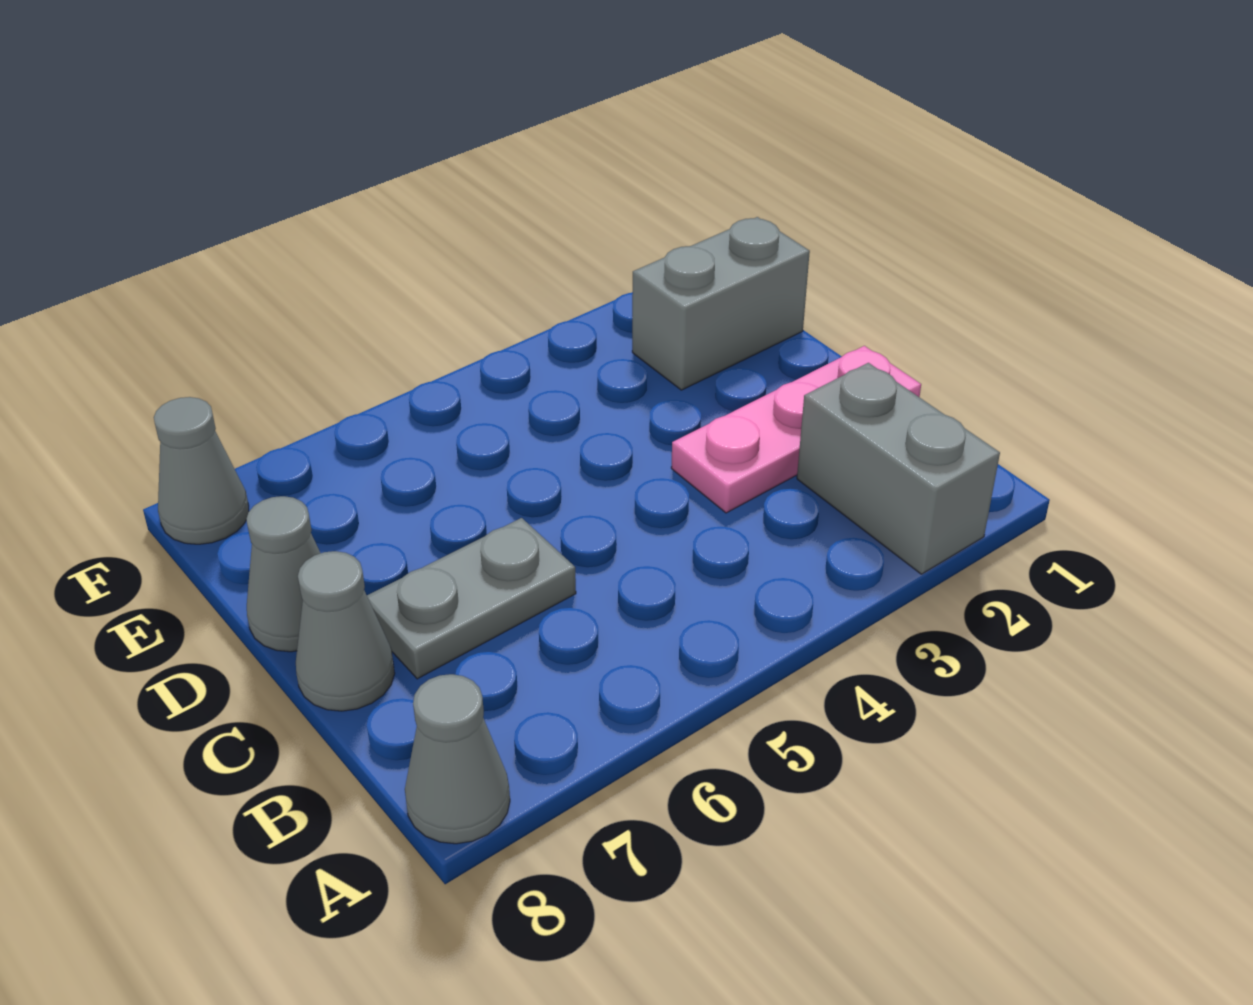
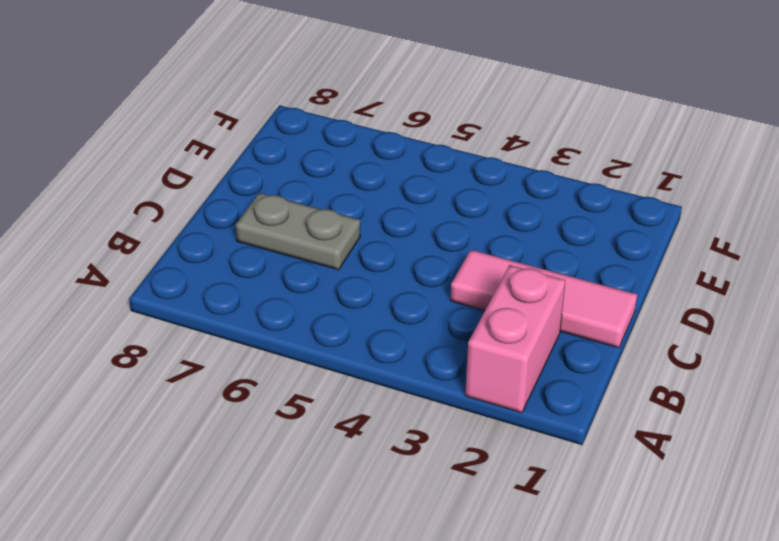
pink 1x2 brick [465,265,566,413] -> grey 1x2 brick [797,363,1000,574]
pink 1x3 tile [450,250,637,348] -> pink 1x3 plate [671,346,921,513]
none -> grey 1x1 cone [405,674,510,844]
none -> grey 1x1 cone [296,551,395,711]

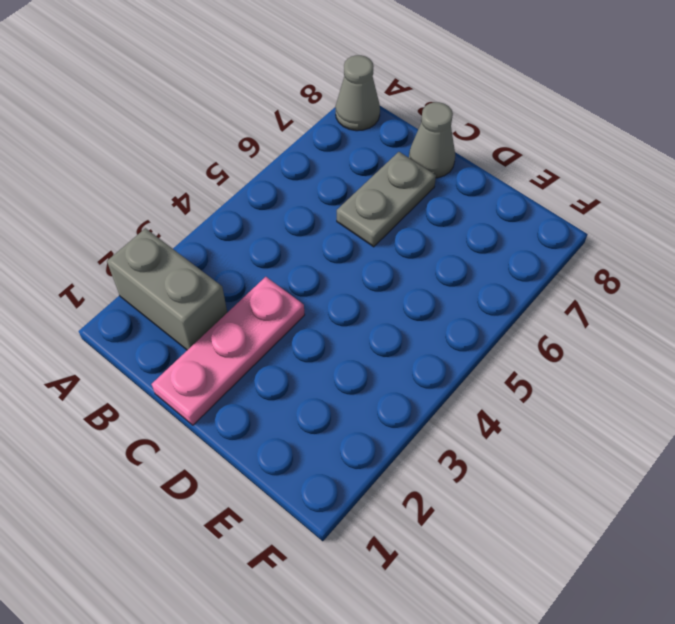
none -> grey 1x1 cone [246,496,320,652]
none -> grey 1x2 brick [632,217,810,390]

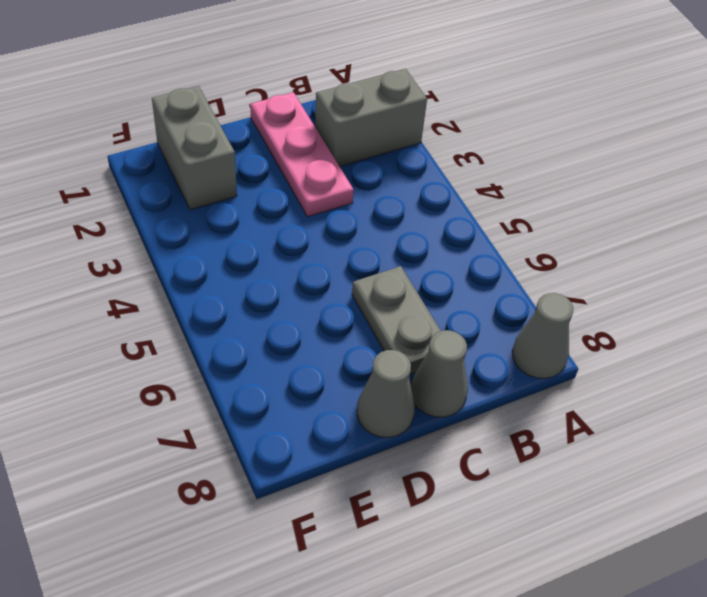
none -> grey 1x1 cone [154,397,249,544]

